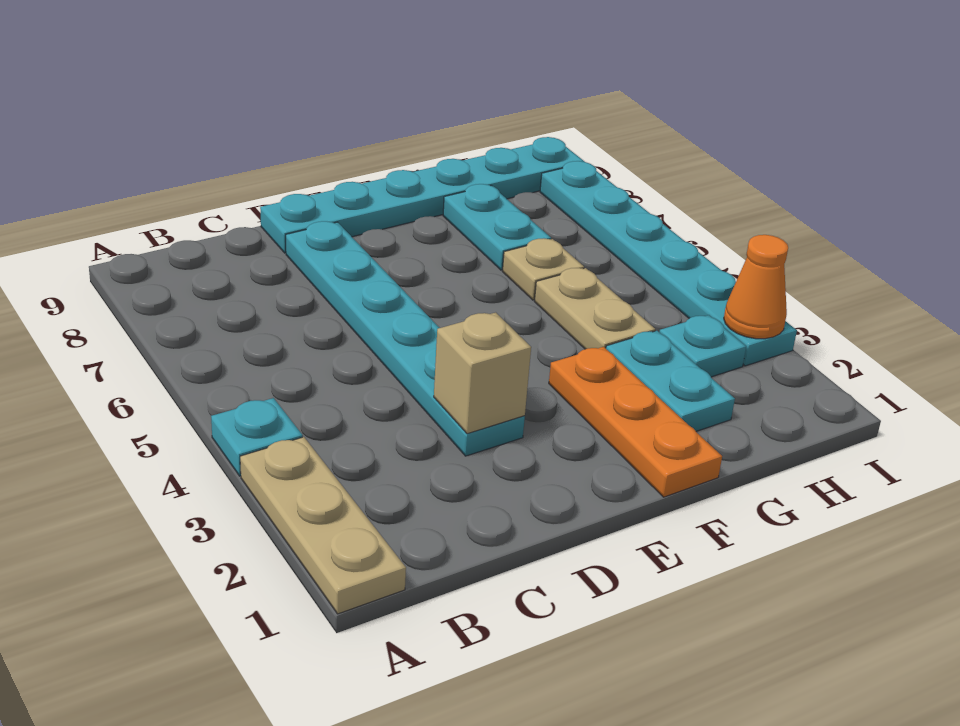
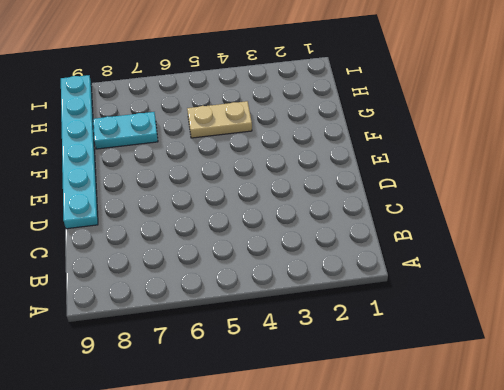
none -> tan 1x3 plate [240,437,406,614]
none -> cyan 1x1 plate [211,398,303,476]
none -> cyan 1x6 plate [286,221,525,456]

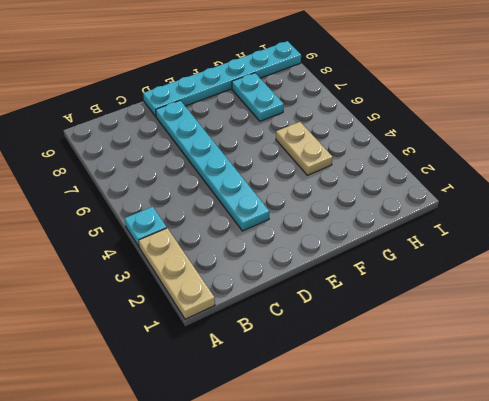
none -> orange 1x3 plate [549,347,722,497]
none -> cyan 1x2 plate [606,331,735,431]
none -> tan 1x1 plate [502,238,584,300]

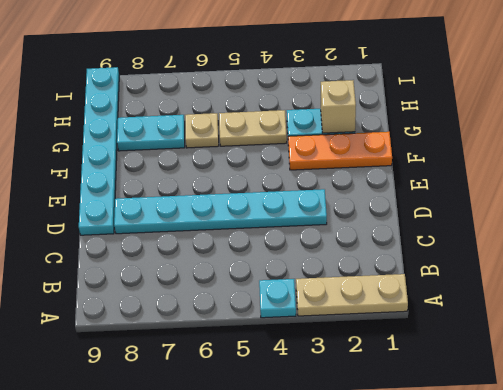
tan 1x1 brick [321,80,356,133] -> tan 1x1 brick moved to [434,312,531,434]
none -> cyan 1x1 plate [659,315,746,377]
none -> cyan 1x6 plate [540,161,797,366]
none -> orange 1x1 cone [724,235,788,339]

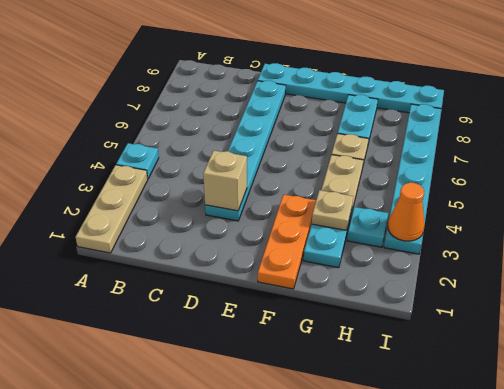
tan 1x1 plate [312,190,353,230] -> none

